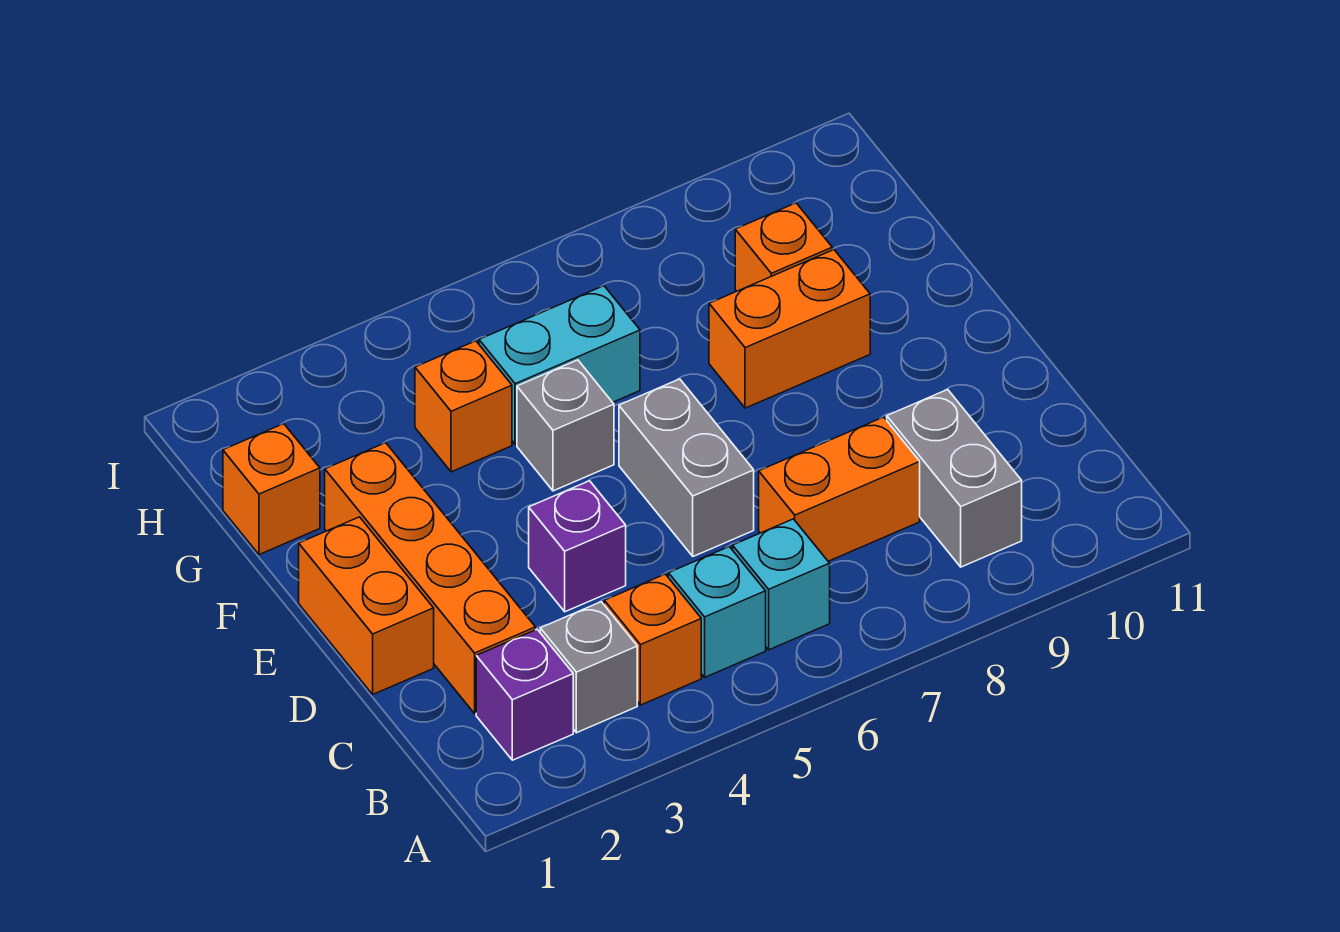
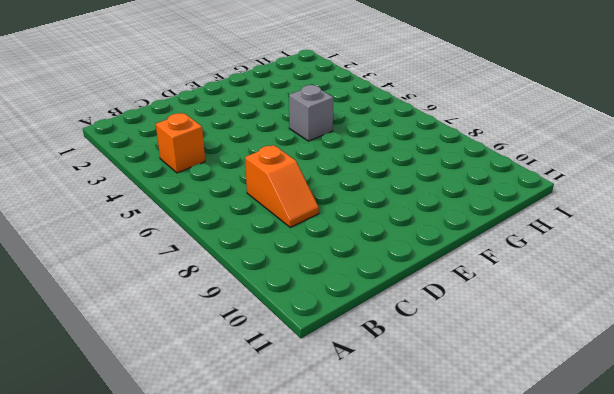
orange 1x2 slope [245,145,319,227] -> orange 1x2 brick [759,417,920,561]
none -> purple 1x1 brick [476,630,573,760]
none -> grey 1x1 brick [540,602,637,733]
none -> cyan 1x1 brick [668,547,766,677]

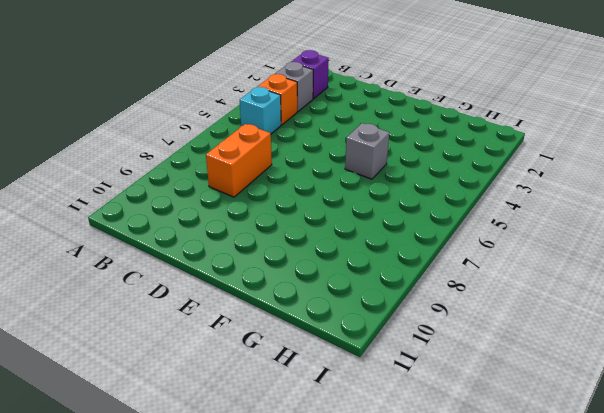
none -> cyan 1x1 brick [733,519,830,650]
none -> grey 1x2 brick [887,390,1022,567]
none -> orange 1x4 brick [325,443,535,713]

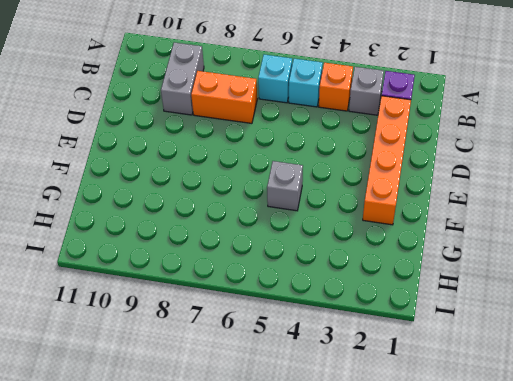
none -> orange 1x2 brick [299,517,434,694]
none -> purple 1x1 brick [529,481,626,612]
none -> grey 1x2 brick [619,379,754,556]

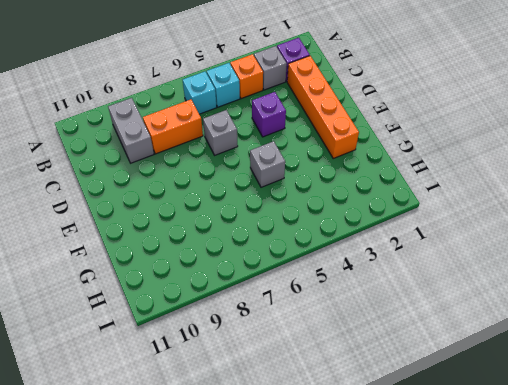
grey 1x1 brick [203,110,238,155] -> grey 1x2 brick [619,379,754,556]
none -> orange 1x2 brick [299,517,434,694]
none -> orange 1x2 brick [709,250,870,408]
none -> orange 1x1 brick [223,424,320,555]

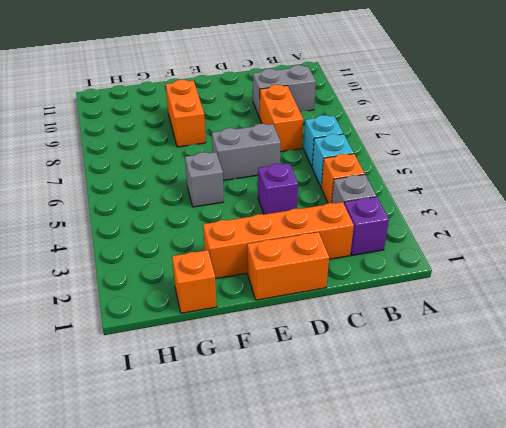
none -> orange 1x1 brick [415,341,512,472]
none -> cyan 1x2 brick [479,286,640,444]
none -> orange 1x1 brick [735,203,832,291]

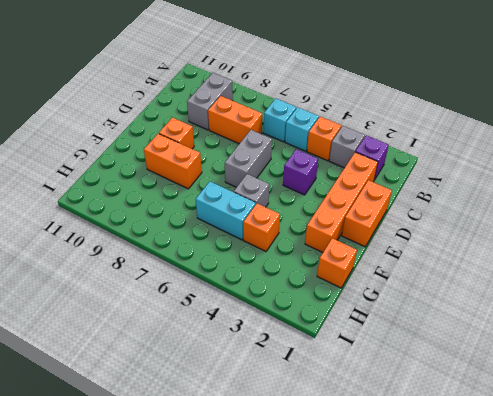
orange 1x1 brick [159,118,194,149] -> orange 1x1 brick moved to [735,203,832,291]

